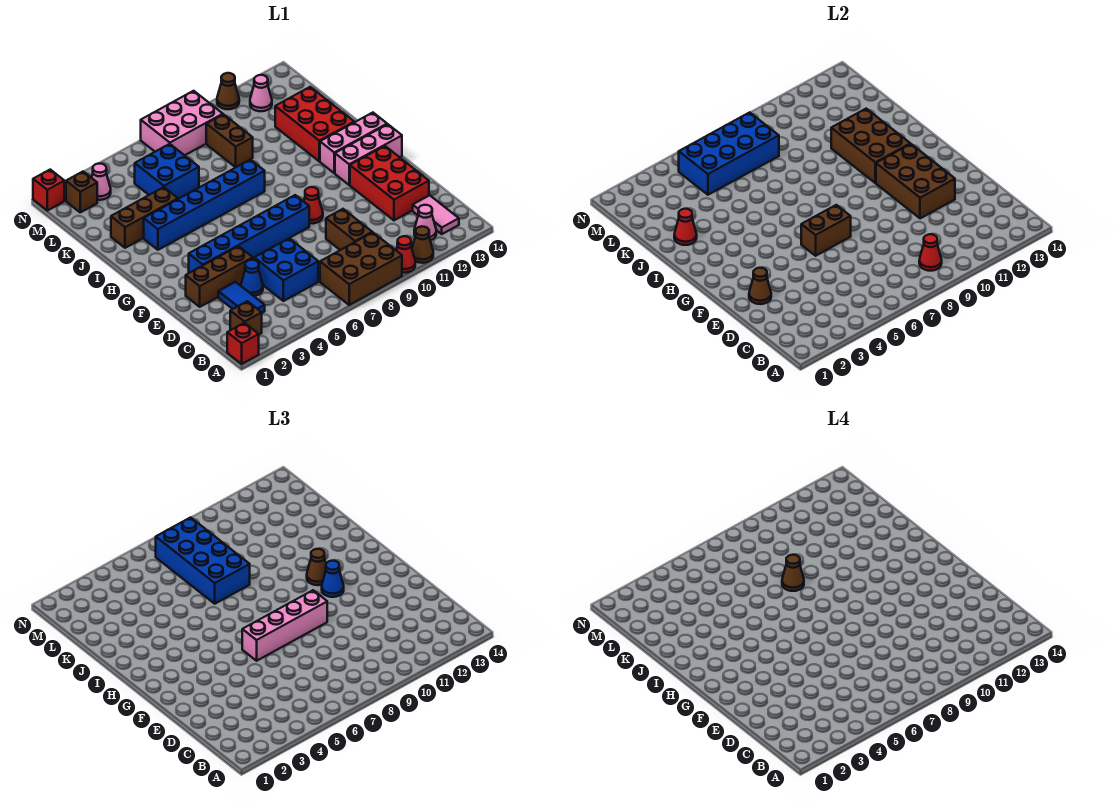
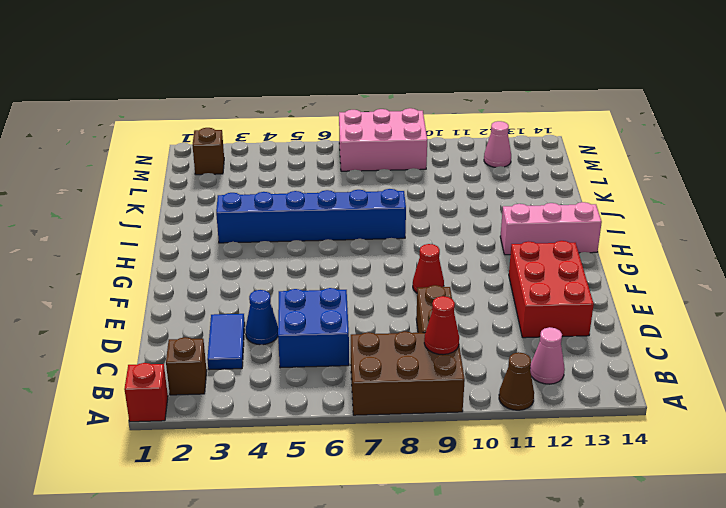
none -> red 1x1 cone [396,236,415,273]
none -> pink 1x2 tile [413,195,459,234]
none -> brown 1x3 brick [186,246,253,307]
none -> blue 1x6 brick [189,195,309,273]

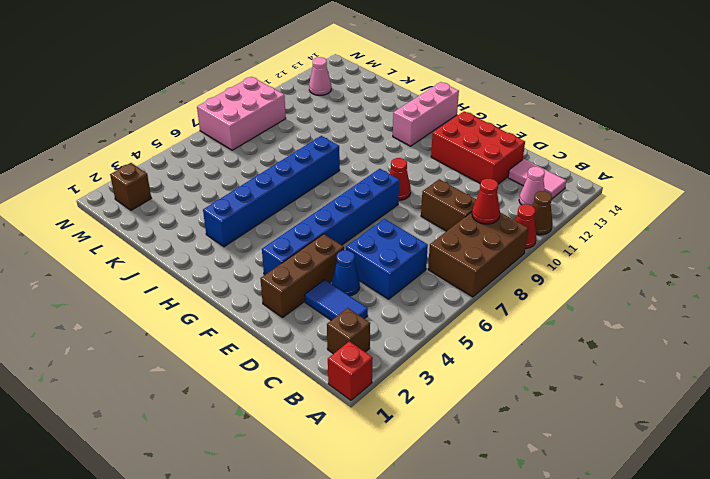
none -> pink 1x3 brick [335,124,402,185]
none -> red 2x3 brick [275,87,354,161]
none -> brown 1x3 brick [111,187,178,248]
none -> blue 2x2 brick [135,144,199,199]

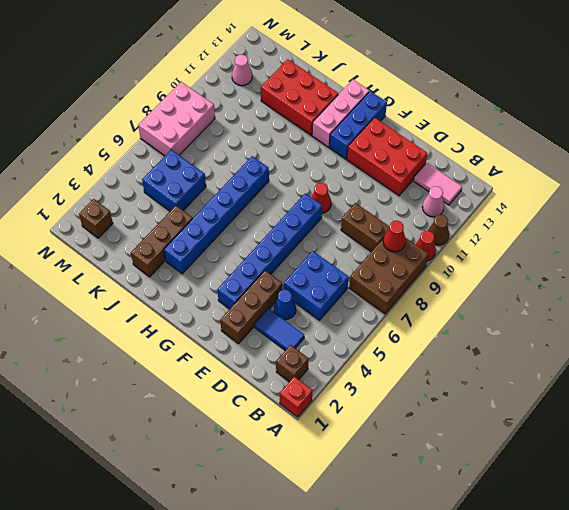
blue 1x3 brick [329,91,387,159] -> pink 1x3 brick [335,124,402,185]
none -> brown 1x2 brick [206,114,253,167]
none -> pink 1x1 cone [92,163,111,200]
none -> red 1x1 brick [33,170,64,211]
none -> brown 1x1 cone [217,73,239,109]

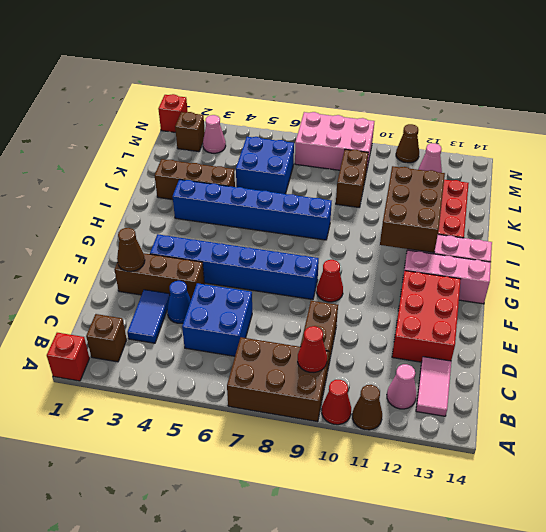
none -> brown 2x3 brick [876,144,955,218]
none -> brown 1x2 brick [801,205,851,256]
none -> red 1x1 cone [674,209,697,245]
none -> blue 2x4 brick [679,112,779,195]

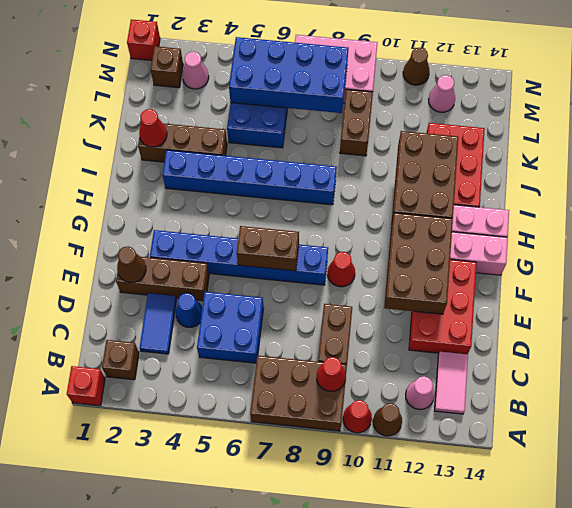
none -> pink 1x4 brick [242,590,327,661]
none -> blue 1x1 cone [322,561,344,597]
none -> brown 1x1 cone [307,549,326,585]
none -> blue 2x4 brick [156,517,250,604]

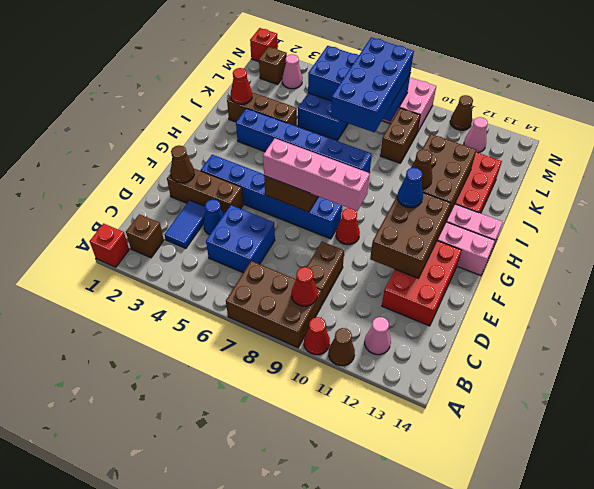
none -> pink 1x2 tile [413,195,459,234]
none -> brown 1x1 cone [782,555,804,591]

